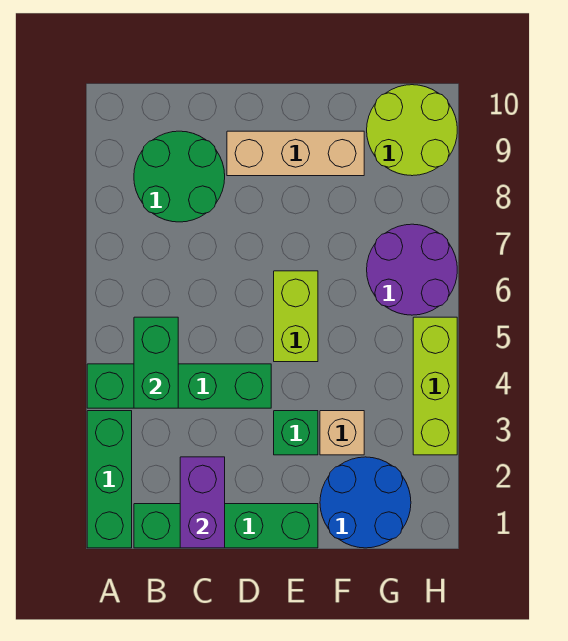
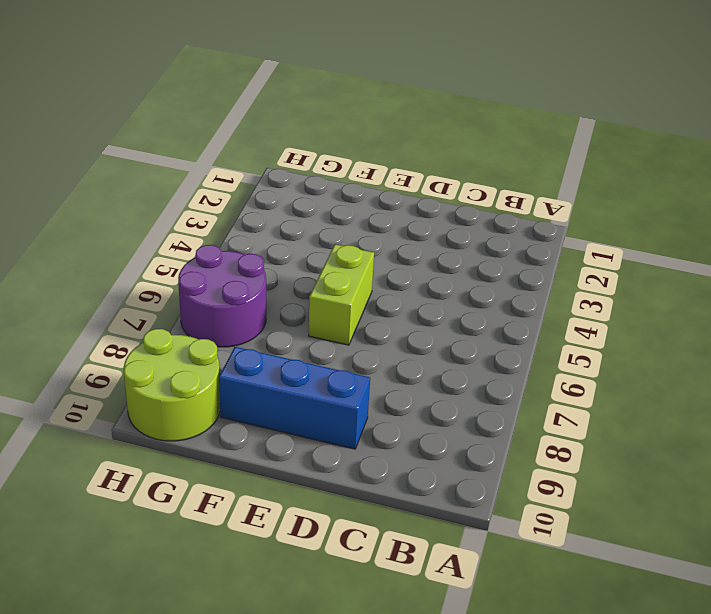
blue 1x3 brick [219,347,370,449] -> tan 1x3 brick [227,131,364,176]
none -> green 1x3 brick [87,411,132,548]
none -> green 1x4 brick [87,364,271,408]
none -> green 1x4 brick [134,504,318,548]

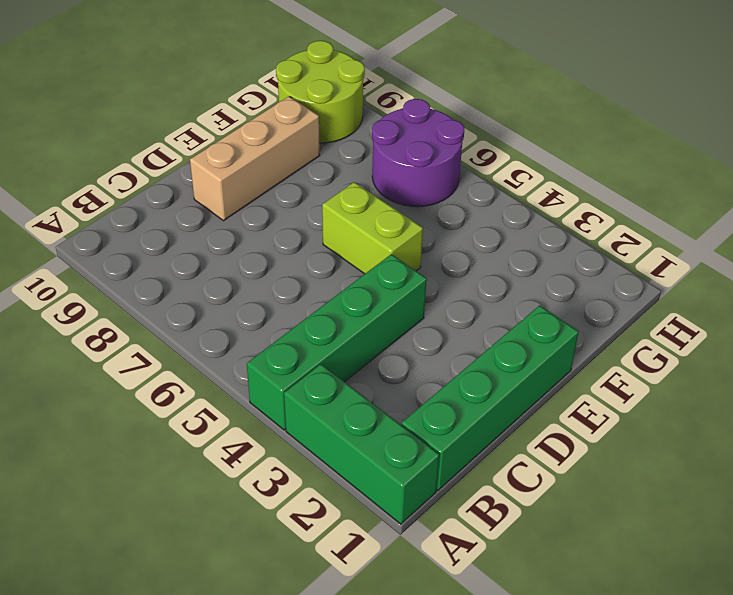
none -> green 2x2 round brick [134,131,225,222]
none -> green 1x1 brick [274,411,318,455]
none -> blue 2x2 round brick [320,457,411,548]

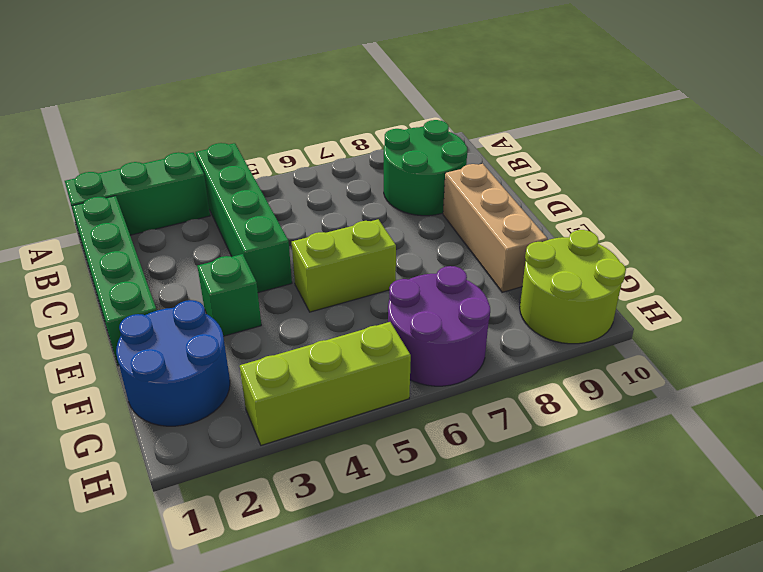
none -> tan 1x1 brick [320,411,364,455]
none -> green 1x2 brick [134,317,178,408]
none -> purple 1x2 brick [180,457,225,548]

